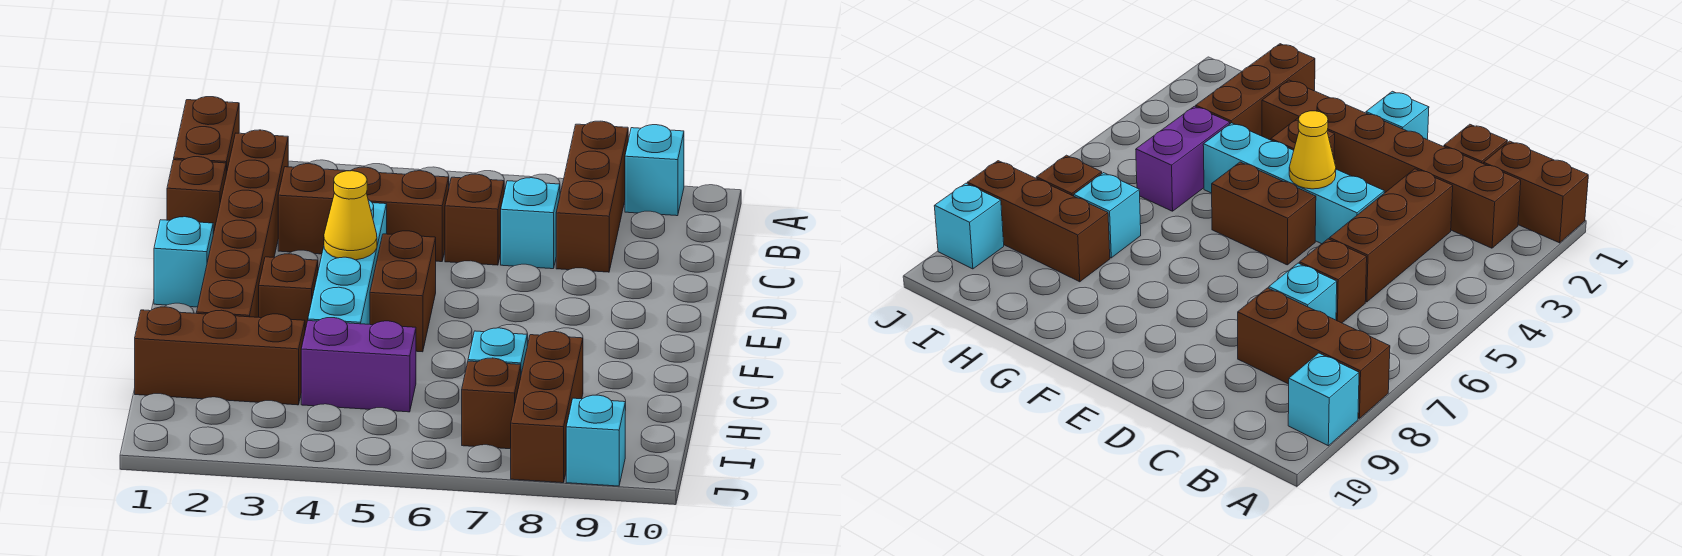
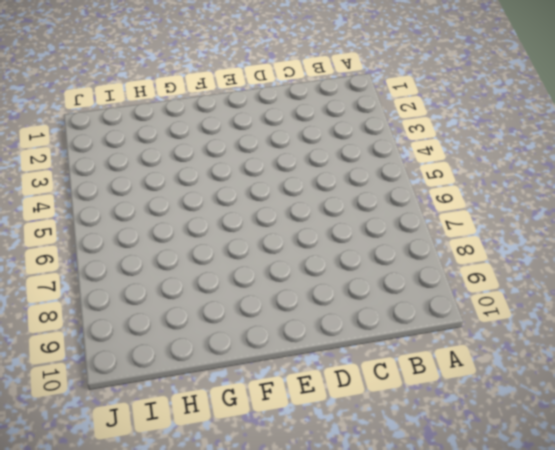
none -> brown 1x2 brick [174,97,239,174]
none -> brown 1x3 brick [556,121,628,272]
none -> cyan 1x1 brick [625,125,684,216]

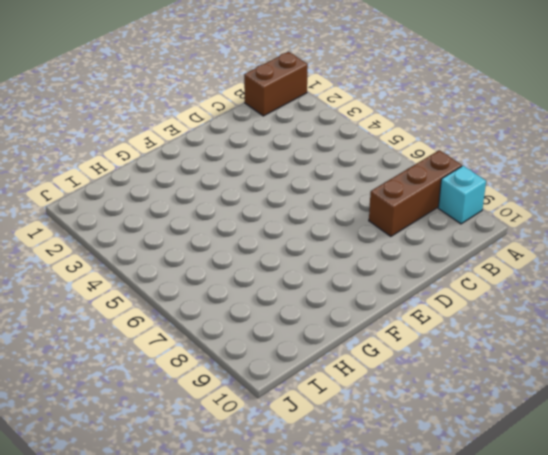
none -> brown 1x6 brick [197,130,288,317]
none -> brown 1x1 brick [167,157,226,234]
none -> brown 1x3 brick [278,164,449,262]

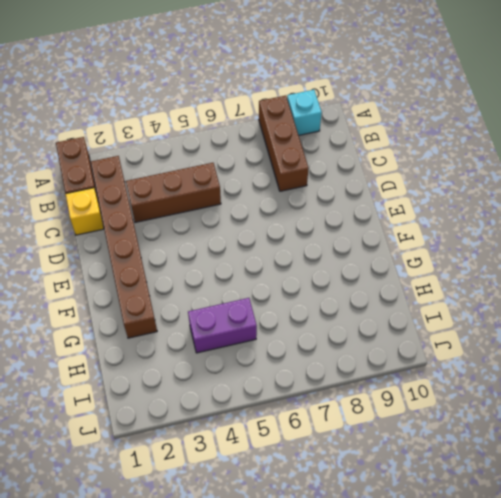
yellow 1x1 brick [66,188,104,235] -> brown 1x1 brick [167,157,226,234]
none -> brown 1x1 brick [445,174,504,265]
none -> cyan 1x1 brick [501,178,560,269]
none -> cyan 1x4 brick [308,200,387,324]

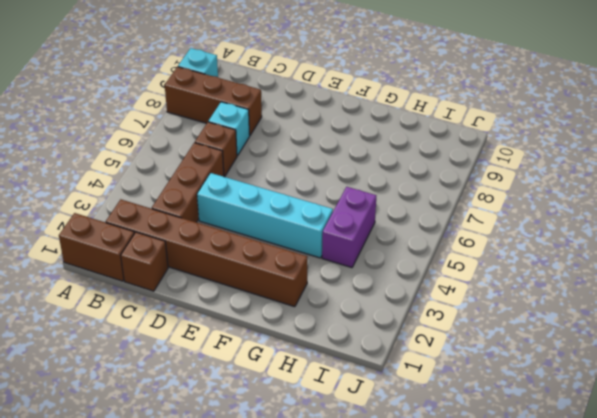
none -> cyan 1x1 brick [154,217,213,307]
none -> brown 1x2 brick [370,231,436,352]
none -> brown 1x1 brick [259,254,318,330]

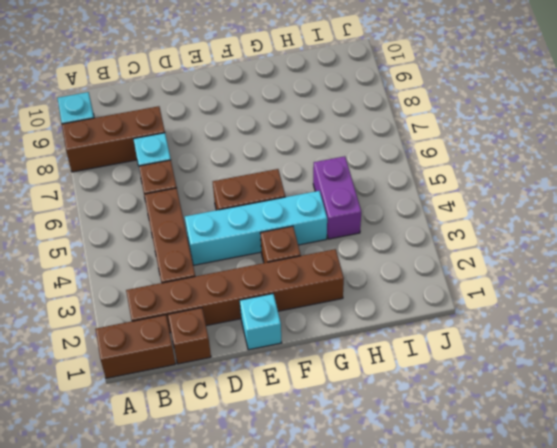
none -> brown 1x3 brick [135,307,305,405]
none -> cyan 1x1 brick [468,328,527,374]
none -> brown 1x3 brick [511,332,583,483]

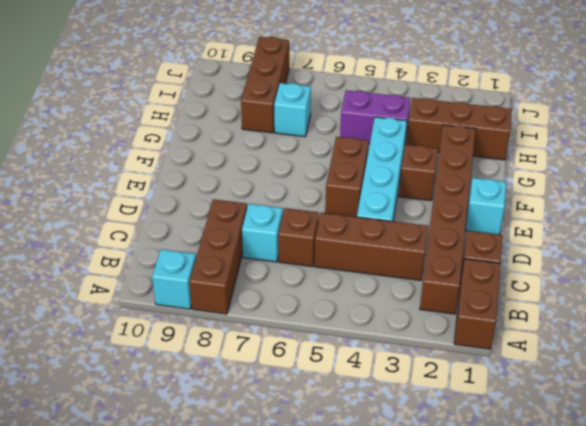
none -> brown 1x1 brick [462,358,521,449]
none -> cyan 1x1 brick [566,395,625,486]
none -> yellow 1x1 cone [324,171,377,260]

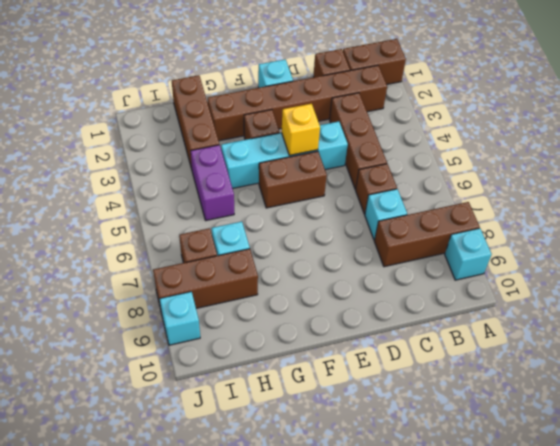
yellow 1x1 brick [282,104,320,155] -> yellow 1x1 cone [324,171,377,260]

